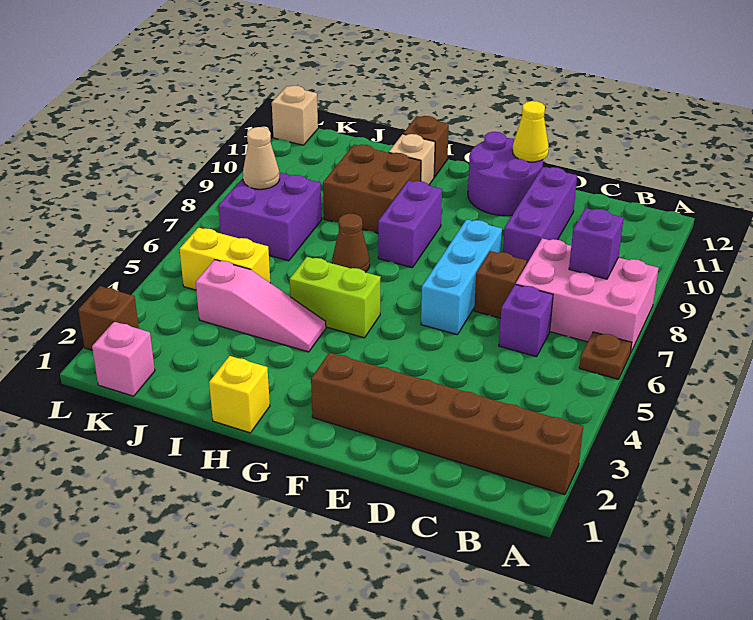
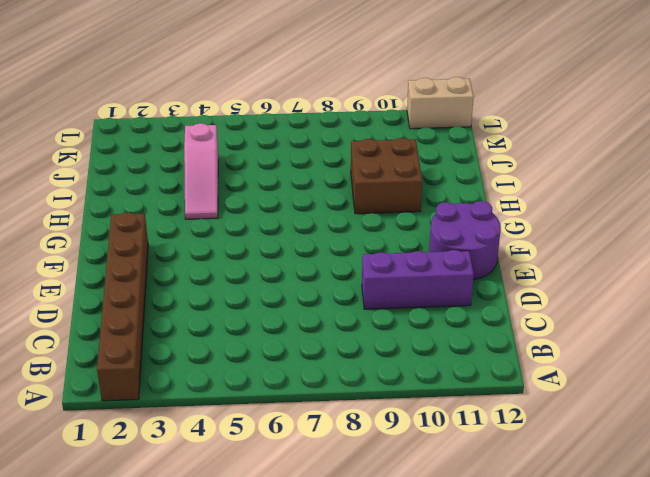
tan 1x2 brick [407,77,474,129] -> tan 1x1 brick [272,86,318,145]
none -> brown 1x1 plate [579,332,632,379]
none -> pink 2x3 brick [516,238,658,353]
none -> purple 1x1 brick [499,284,553,357]

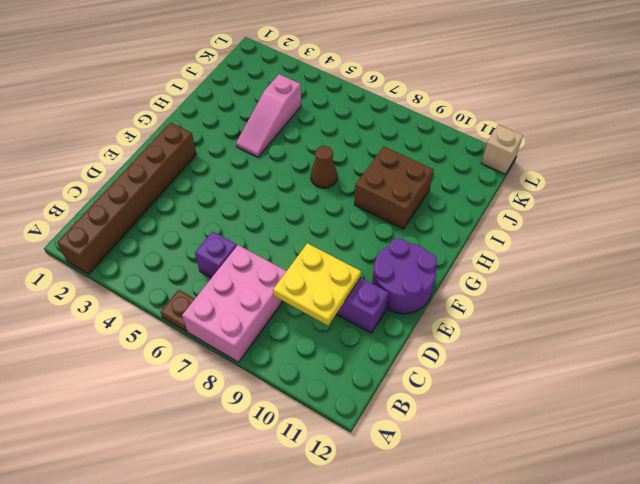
yellow 2x2 plate [273,243,361,325] -> none
none -> brown 1x1 brick [474,251,527,318]
none -> cyan 1x3 brick [421,219,502,335]
none -> lime 1x2 brick [290,257,381,338]

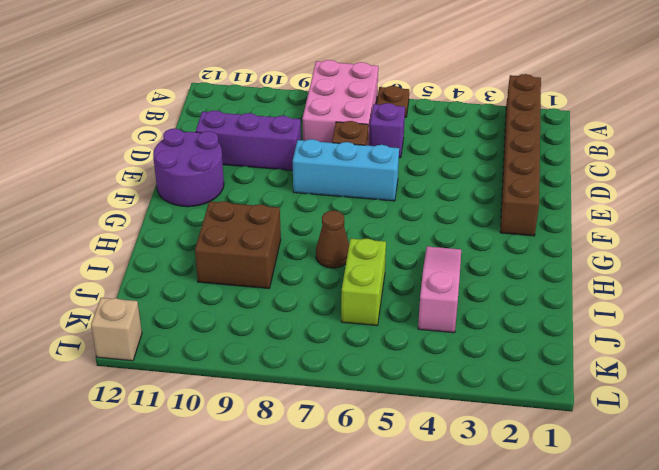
lime 1x2 brick [341,239,386,326] -> lime 1x2 brick moved to [290,257,381,338]
none -> purple 1x2 brick [378,181,442,268]
none -> yellow 1x1 brick [209,356,270,433]
none -> tan 1x1 brick [389,134,435,185]

